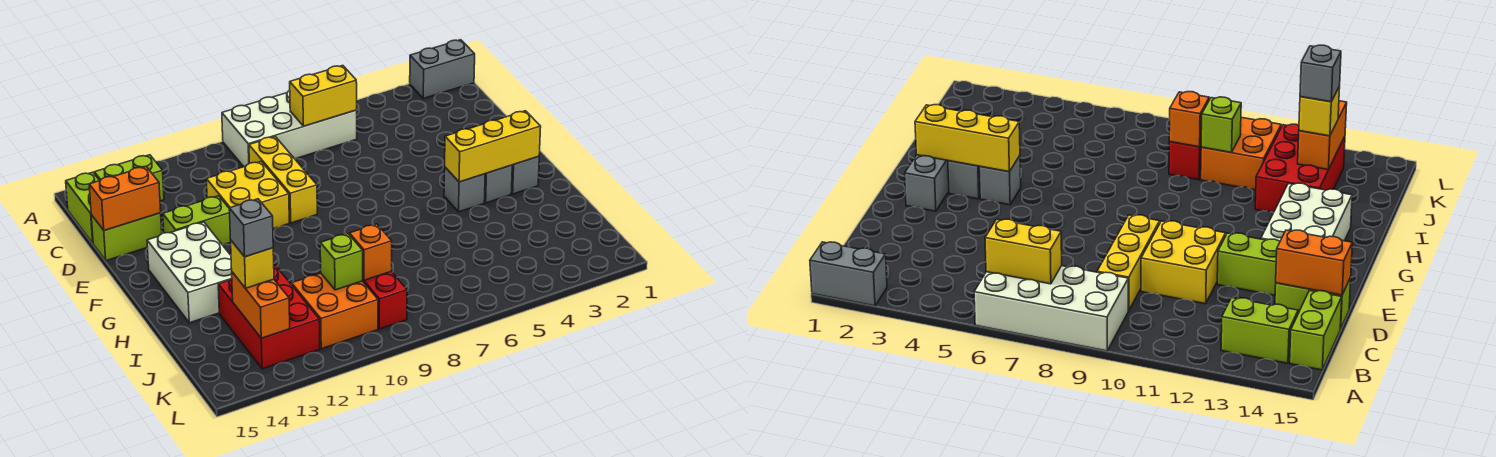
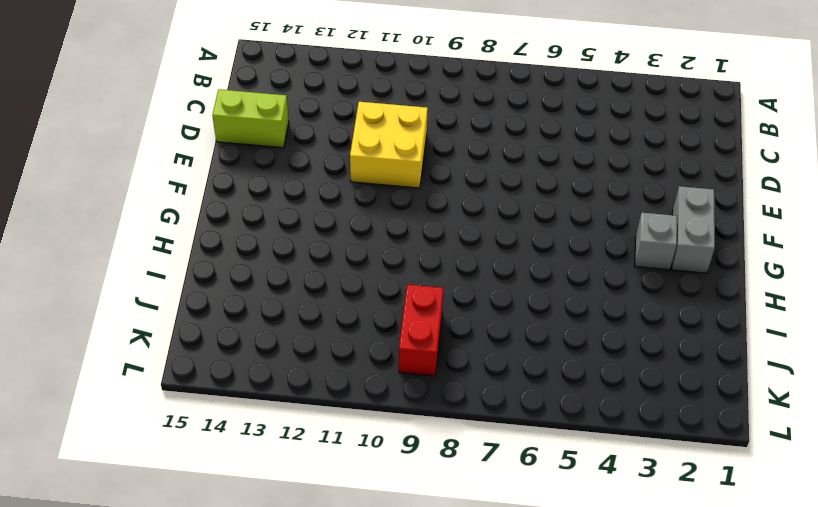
none -> grey 1x2 brick [410,40,475,98]
none -> white 2x4 brick [222,91,357,167]
none -> lime 1x2 brick [94,155,164,201]

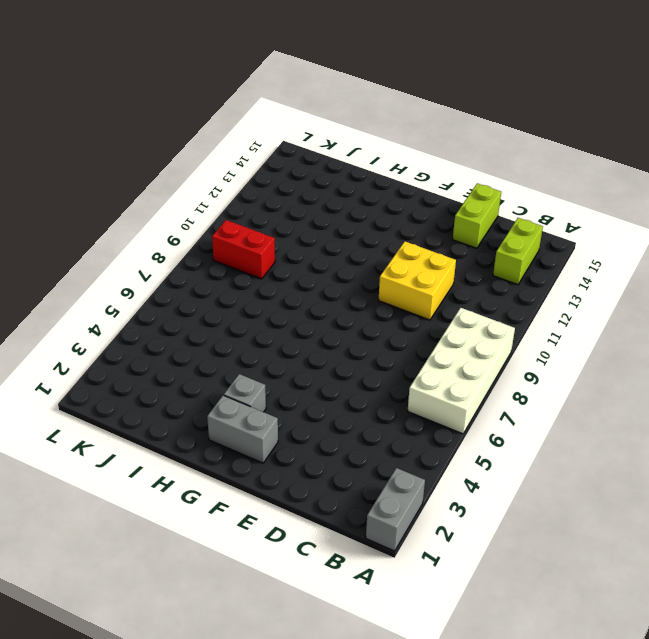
none -> lime 1x2 brick [66,172,99,243]
none -> yellow 1x3 brick [249,137,317,223]
none -> lime 1x2 brick [163,196,231,245]

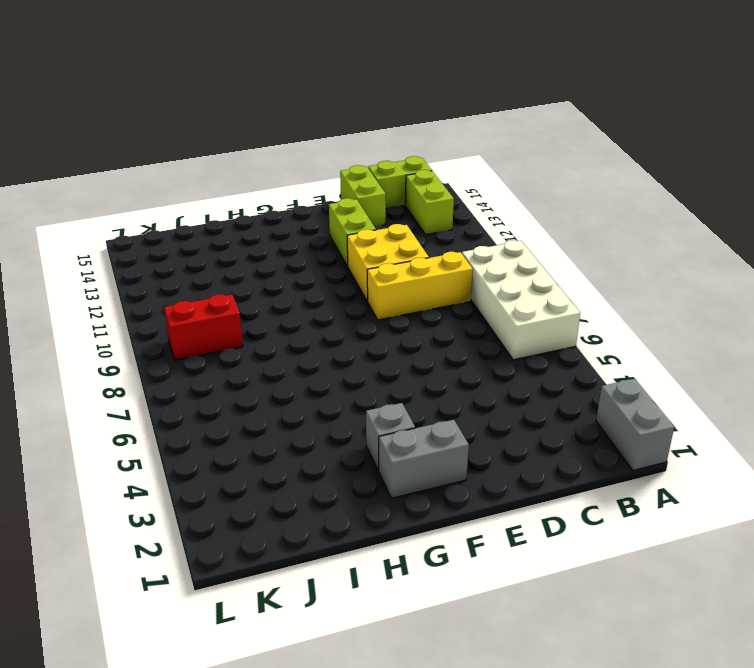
none -> white 2x3 brick [147,222,232,323]
none -> grey 1x1 brick [444,167,485,212]
none -> red 2x3 brick [218,265,320,369]

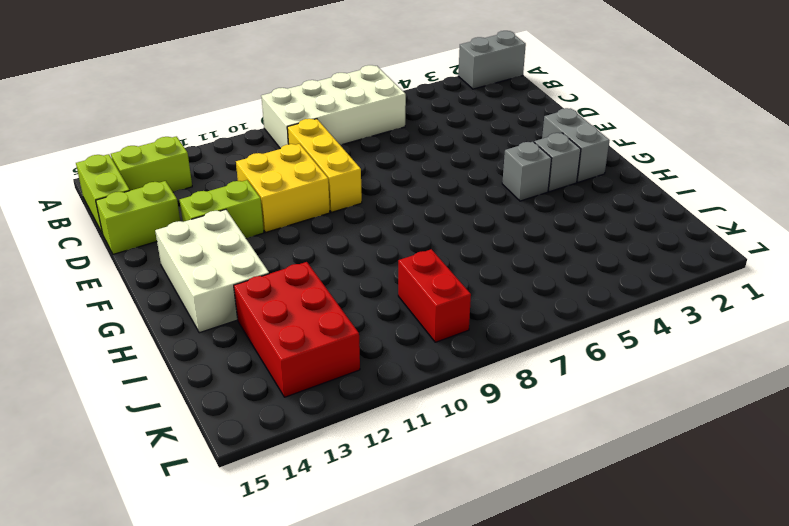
none -> orange 2x2 brick [291,273,378,349]
none -> yellow 1x2 brick [290,65,357,126]
none -> orange 1x2 brick [89,166,161,230]

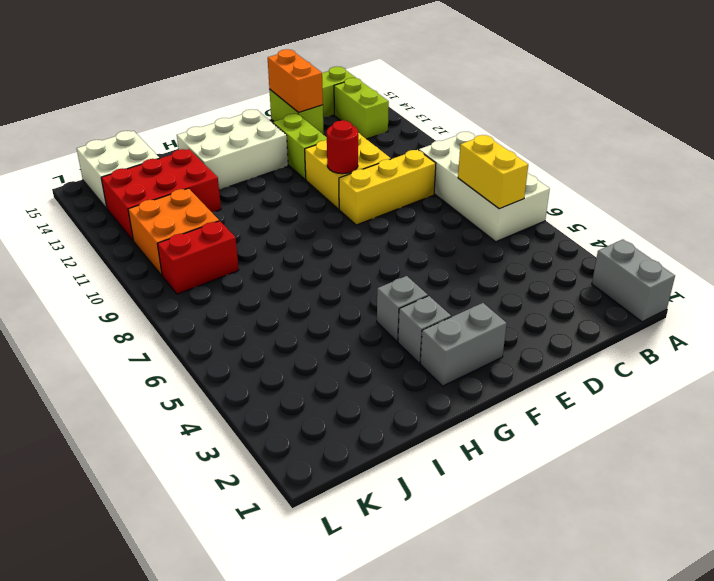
red 1x1 round brick [327,120,358,174] -> none
white 2x2 brick [77,131,160,208] -> none
none -> yellow 1x3 brick [445,111,541,182]
none -> orange 1x1 brick [349,224,392,280]
none -> lime 1x1 brick [320,233,363,290]

